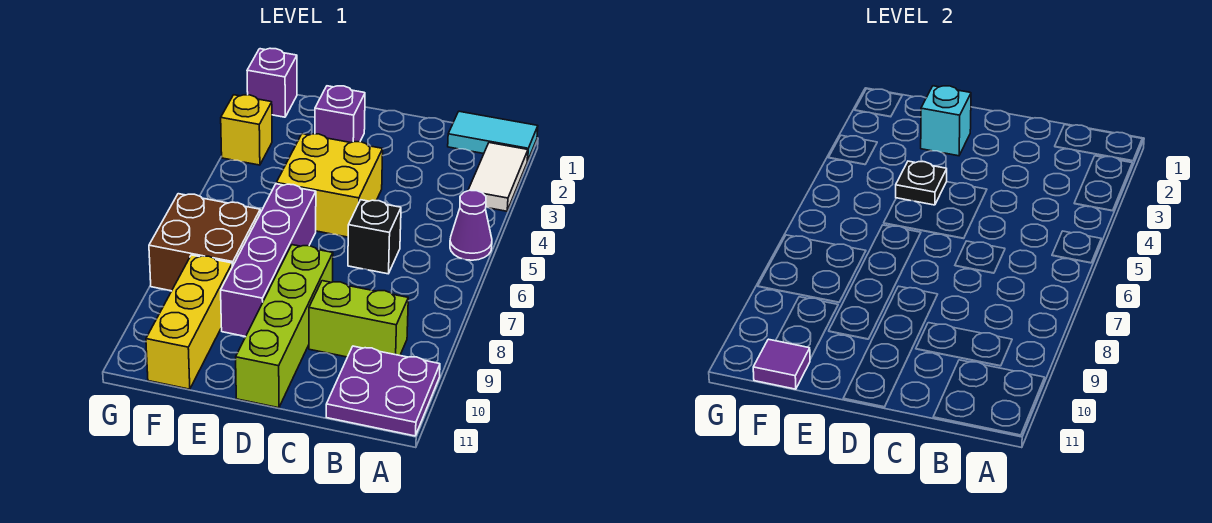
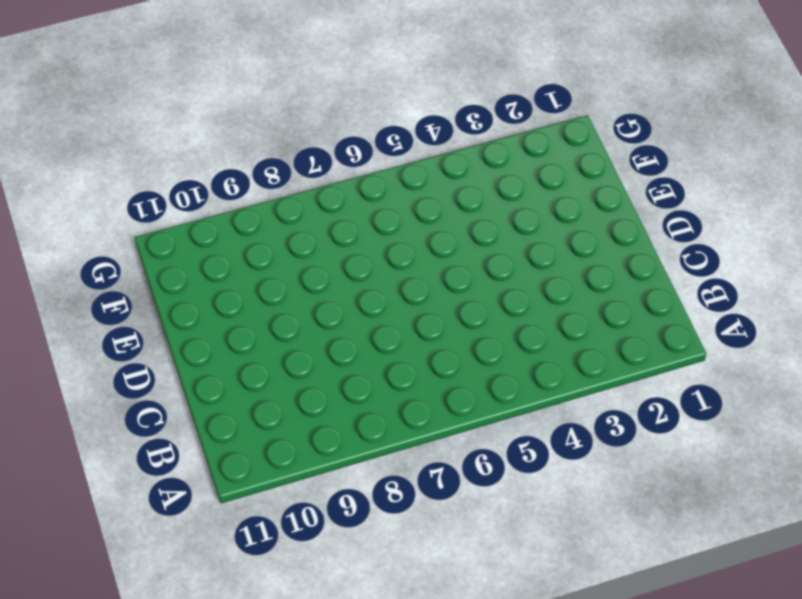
none -> cyan 1x2 tile [448,111,538,161]
none -> white 1x2 tile [468,143,528,211]
none -> purple 1x1 cone [450,190,492,260]

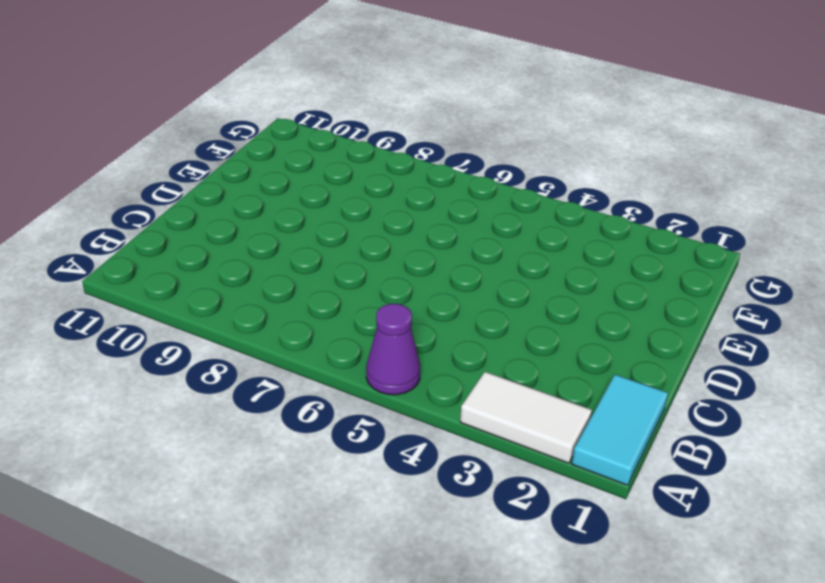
none -> purple 2x2 plate [326,346,440,436]
none -> lime 1x2 brick [309,281,408,357]
none -> black 1x1 brick [348,200,401,274]

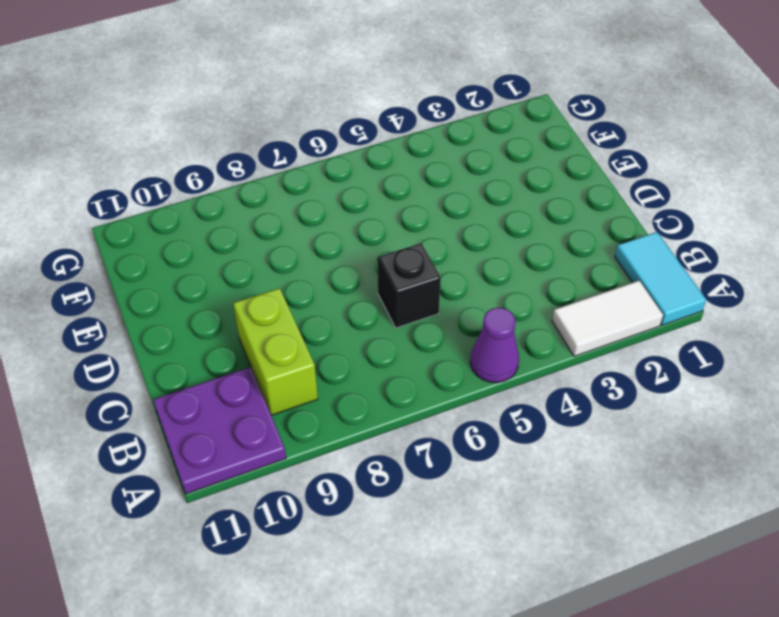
none -> yellow 2x2 brick [276,134,383,237]
none -> lime 1x4 brick [236,245,333,408]
none -> purple 1x1 brick [315,86,365,143]

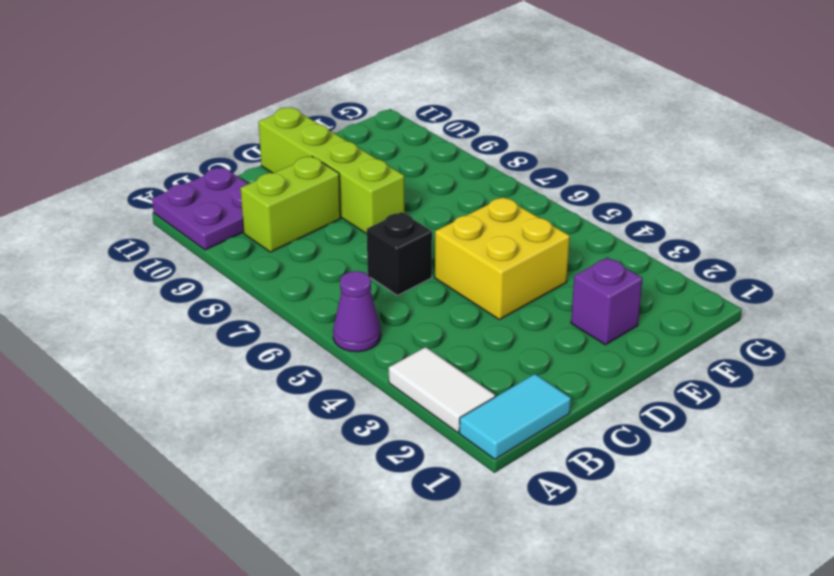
none -> purple 1x4 brick [221,184,316,337]
none -> brown 2x2 brick [149,194,260,291]
none -> yellow 1x3 brick [146,255,232,389]

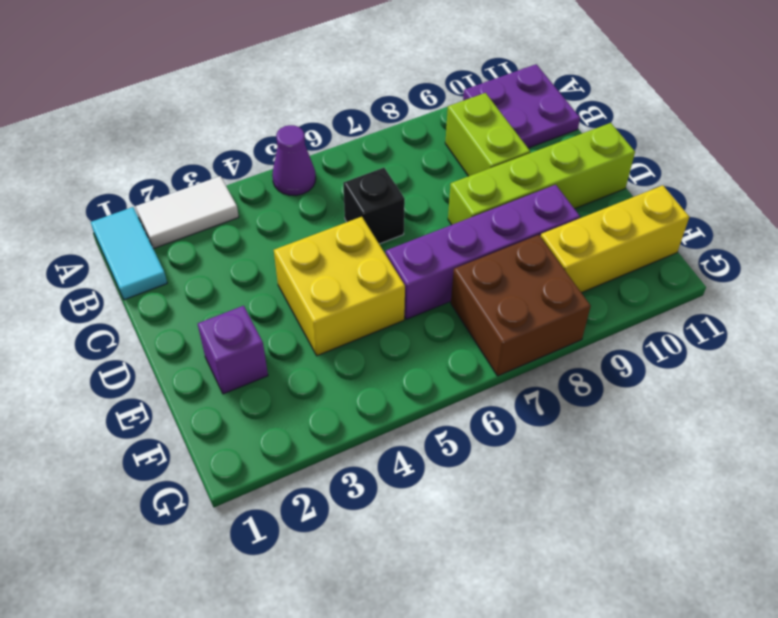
none -> purple 1x1 brick [247,48,297,117]
none -> yellow 1x1 brick [221,95,272,165]
none -> cyan 1x1 brick [921,86,971,156]

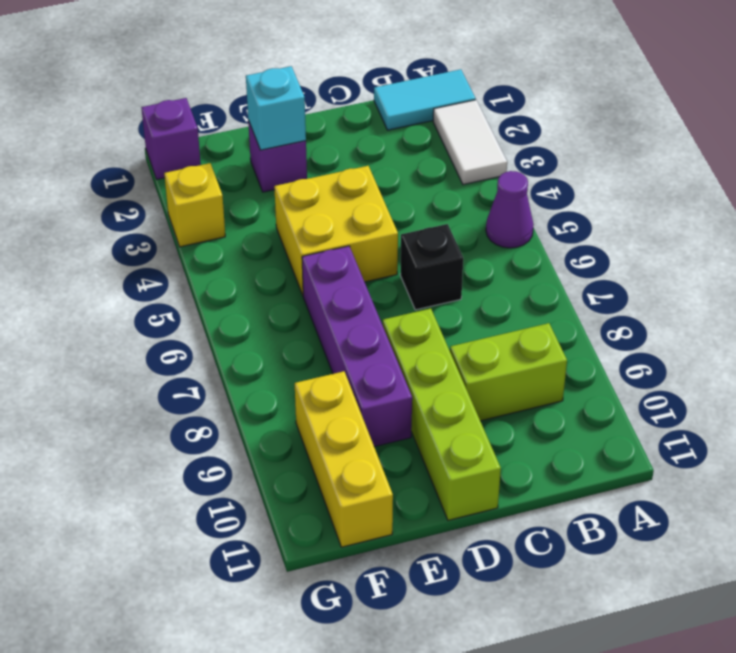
none -> purple 2x2 plate [326,346,440,436]
none -> brown 2x2 brick [149,194,260,291]
none -> black 1x1 plate [896,161,947,205]

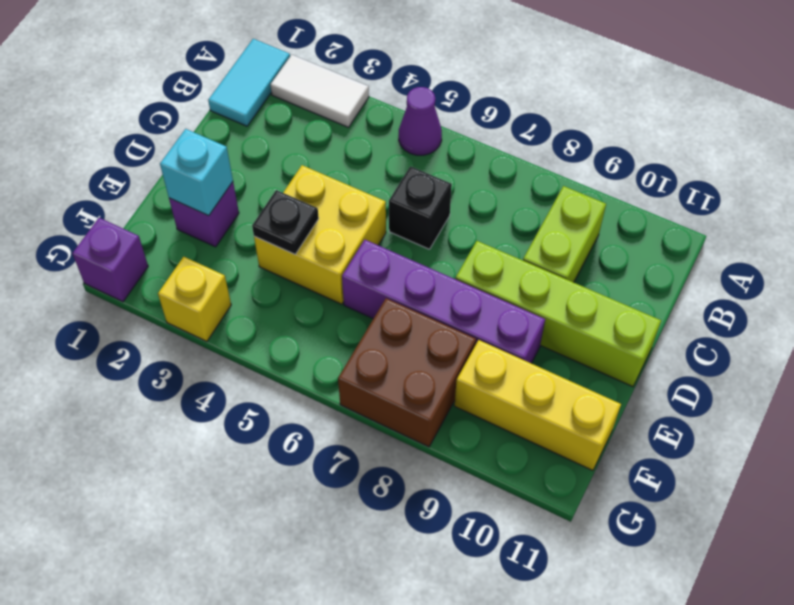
none -> purple 2x2 plate [326,346,440,436]
none -> purple 1x1 tile [753,339,810,389]

